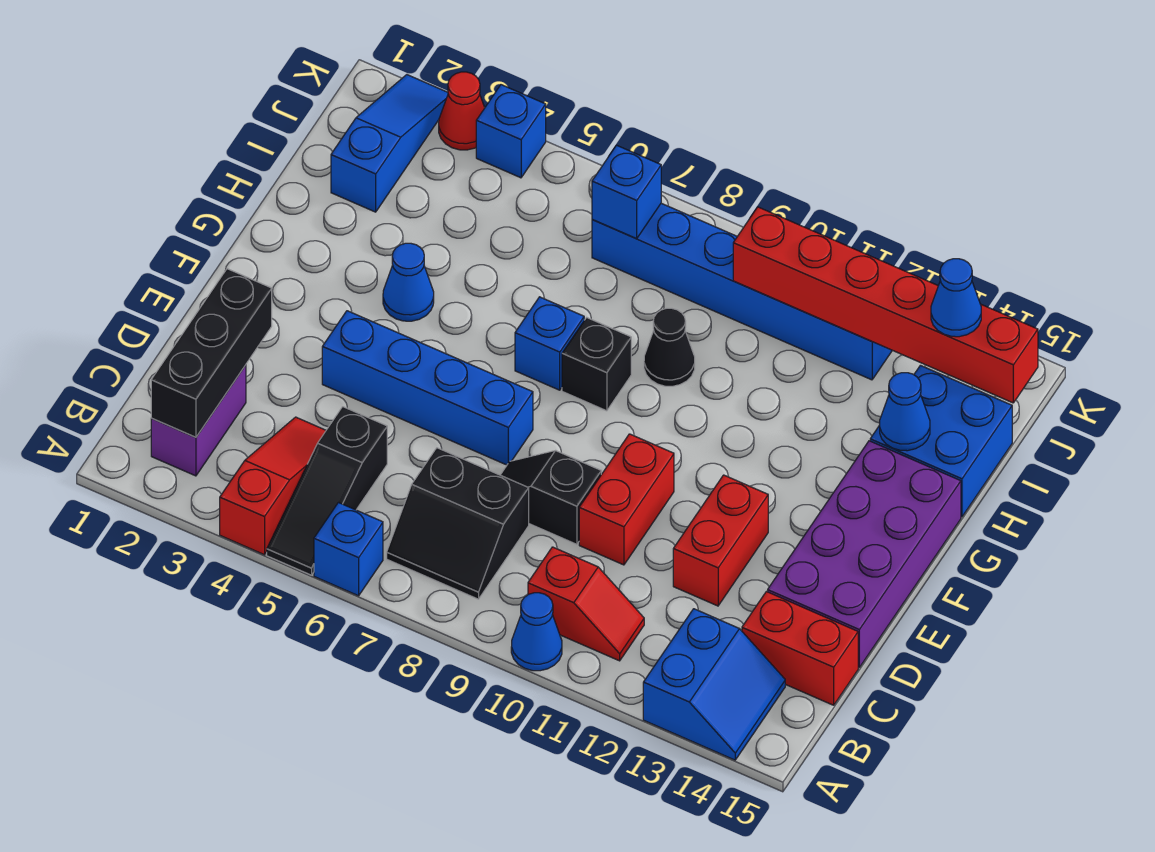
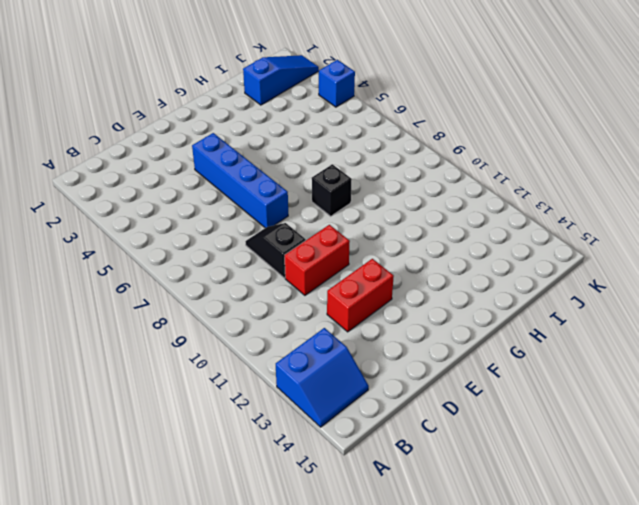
none -> red 1x3 slope [220,417,326,555]
none -> black 1x3 slope [267,407,387,575]
none -> blue 1x1 brick [314,503,383,596]

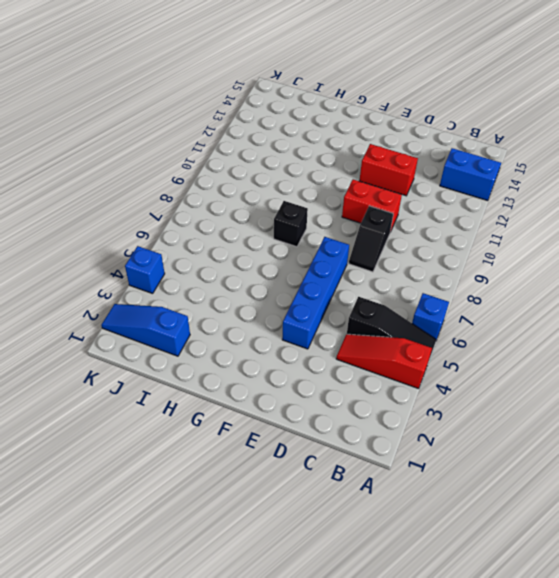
none -> blue 1x1 cone [511,593,562,671]
none -> purple 1x2 brick [151,365,246,476]
none -> black 2x2 slope [387,448,529,599]

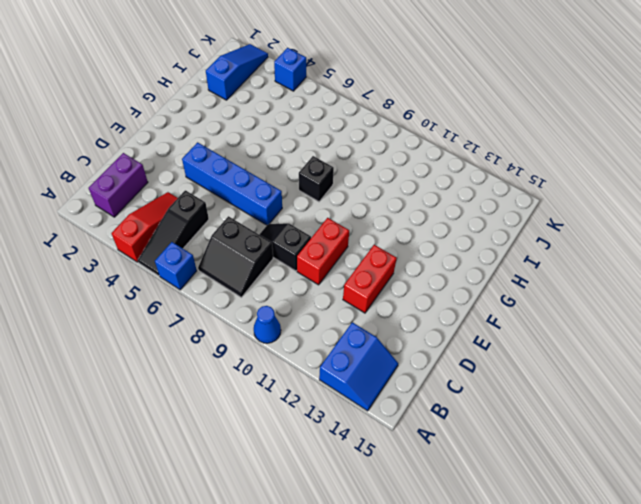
none -> red 1x2 slope [528,547,644,661]
none -> red 1x2 brick [742,592,858,705]
none -> purple 2x4 brick [768,441,961,667]

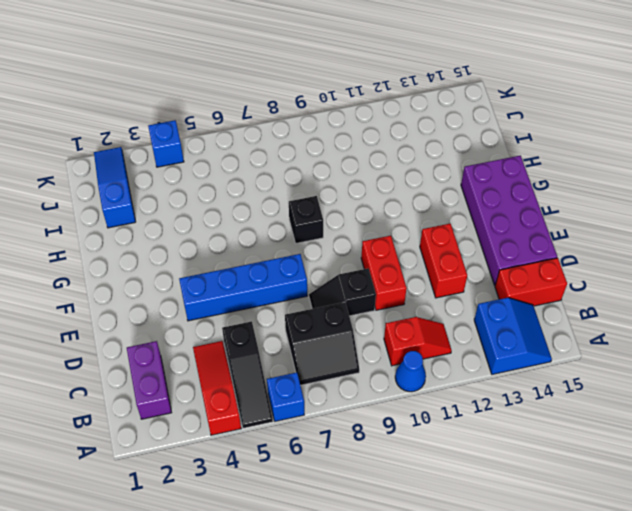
none -> blue 1x1 cone [383,243,434,321]
none -> blue 1x1 brick [515,297,584,390]
none -> black 1x1 cone [644,308,695,386]

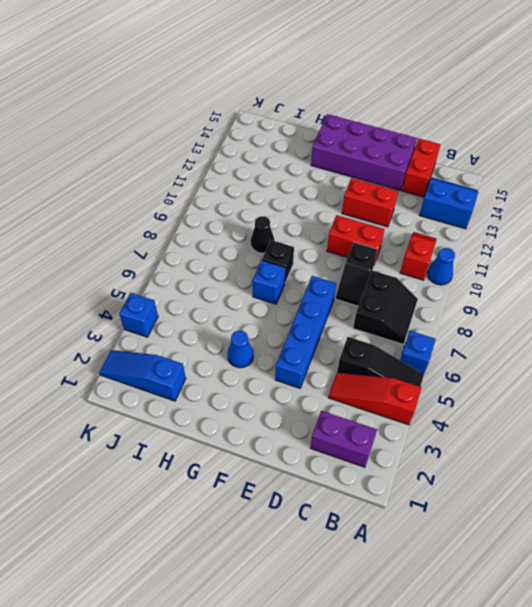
none -> blue 2x2 brick [870,365,1012,517]
none -> blue 1x6 brick [592,203,892,380]
none -> red 1x1 cone [439,72,485,150]

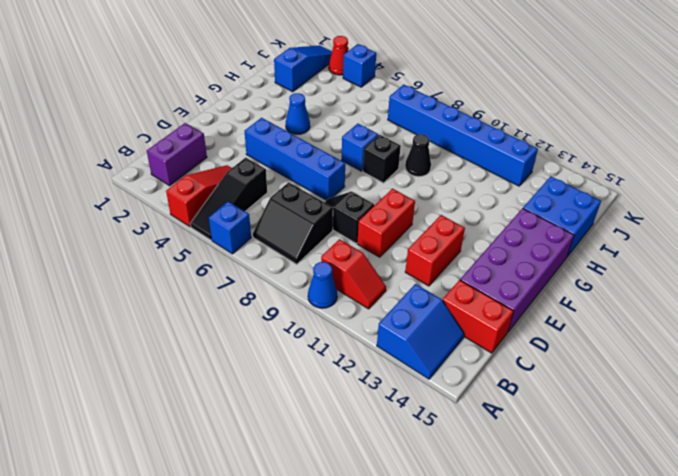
none -> black 1x3 brick [151,269,272,437]
none -> blue 1x1 cone [880,373,930,451]
none -> blue 1x1 brick [592,145,661,239]

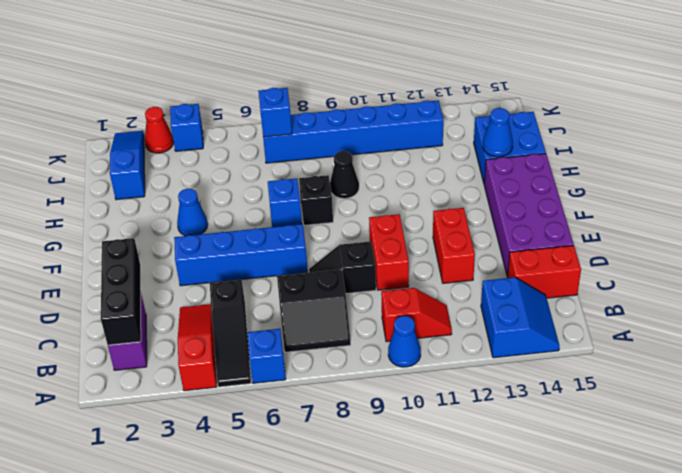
none -> red 1x6 brick [733,207,1038,403]
none -> blue 1x1 cone [931,259,981,337]

